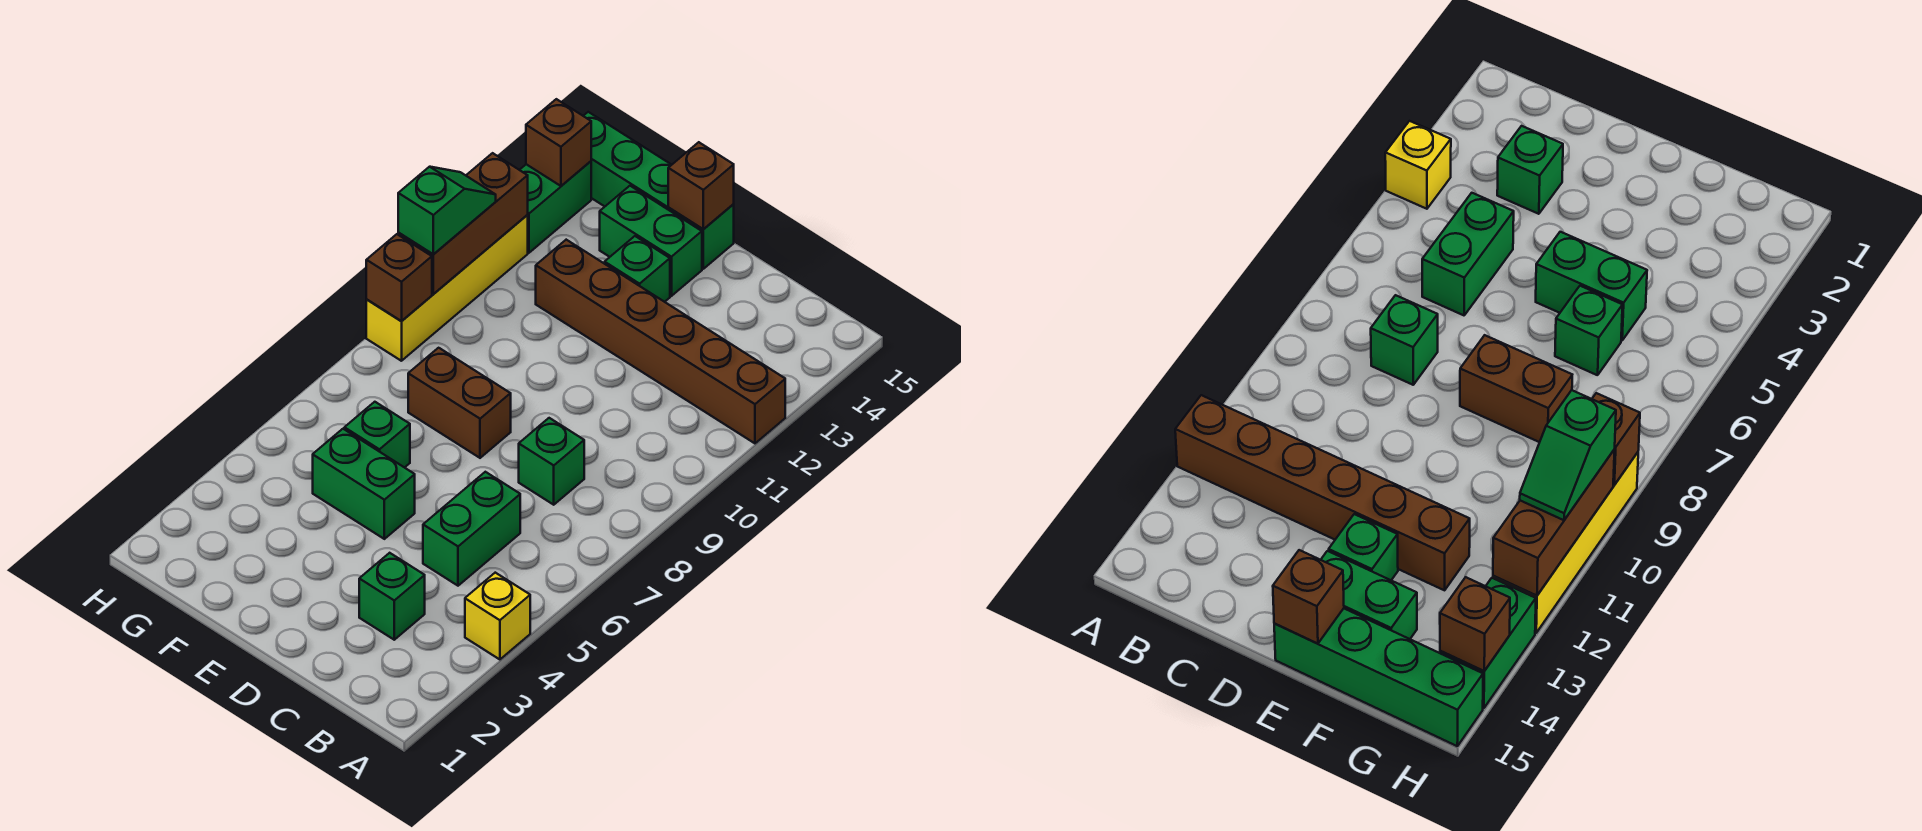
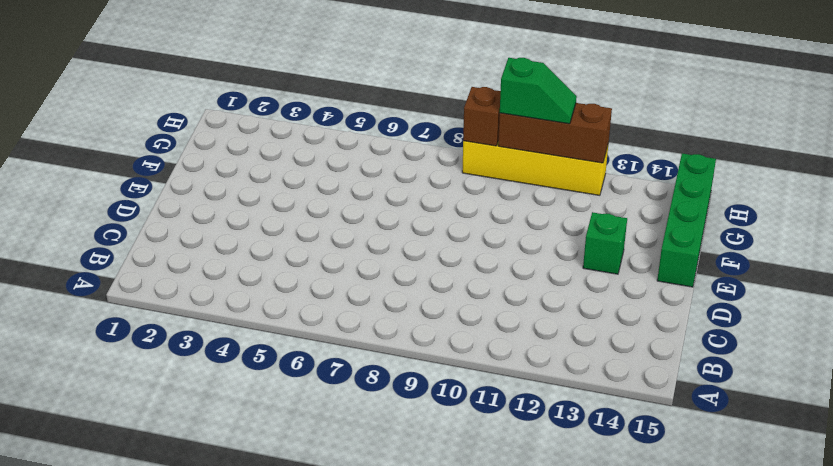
none -> yellow 1x1 brick [465,573,530,659]
none -> brown 1x6 brick [536,240,785,443]
none -> green 1x1 brick [359,553,425,640]

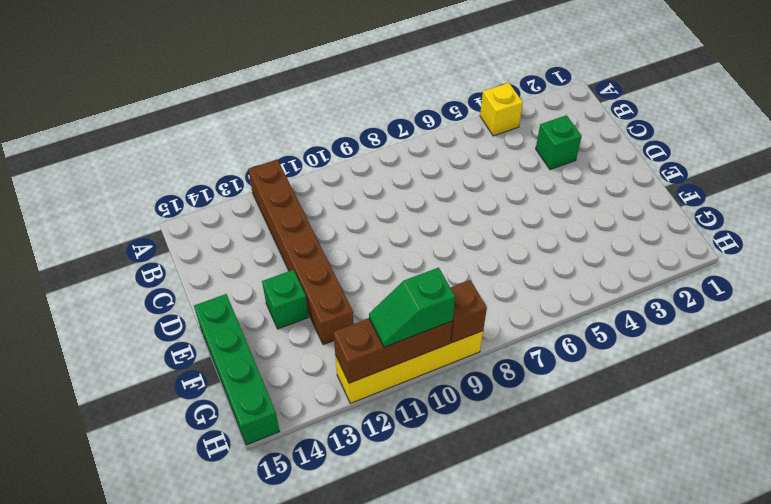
none -> green 1x2 brick [423,472,520,586]
none -> green 1x1 brick [519,418,584,505]
none -> green 1x2 brick [313,429,415,539]

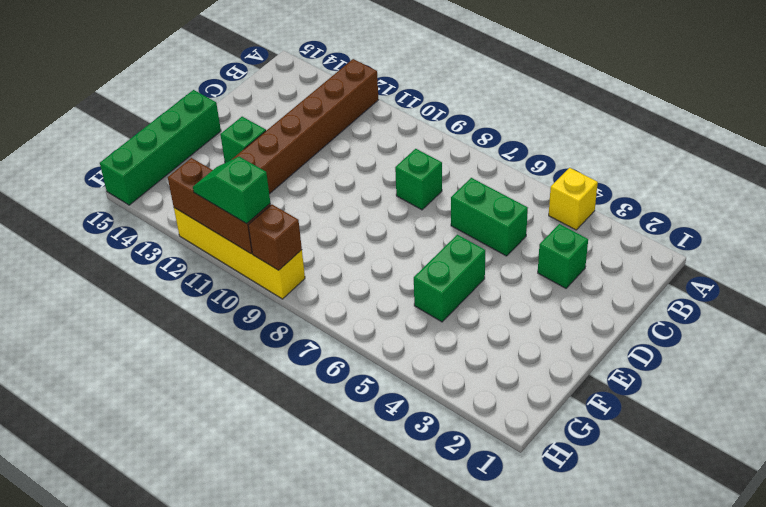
none -> brown 1x2 brick [408,348,511,458]
none -> green 1x2 brick [600,186,702,296]
none -> green 1x1 brick [344,402,410,468]

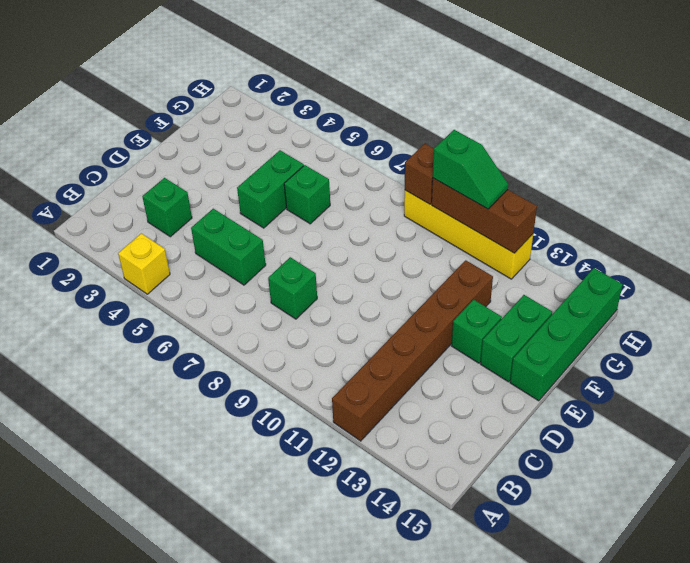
none -> brown 1x2 brick [408,348,511,458]
none -> green 1x2 brick [520,161,591,253]
none -> brown 1x1 brick [668,142,734,229]

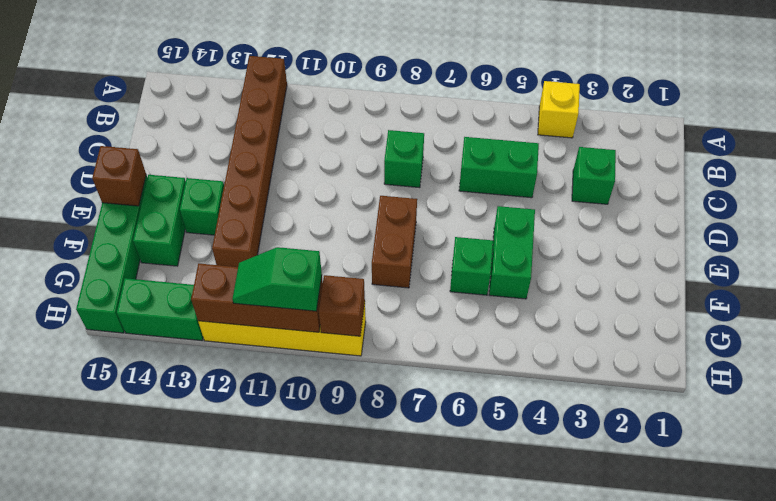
none -> brown 1x1 brick [526,99,591,186]

